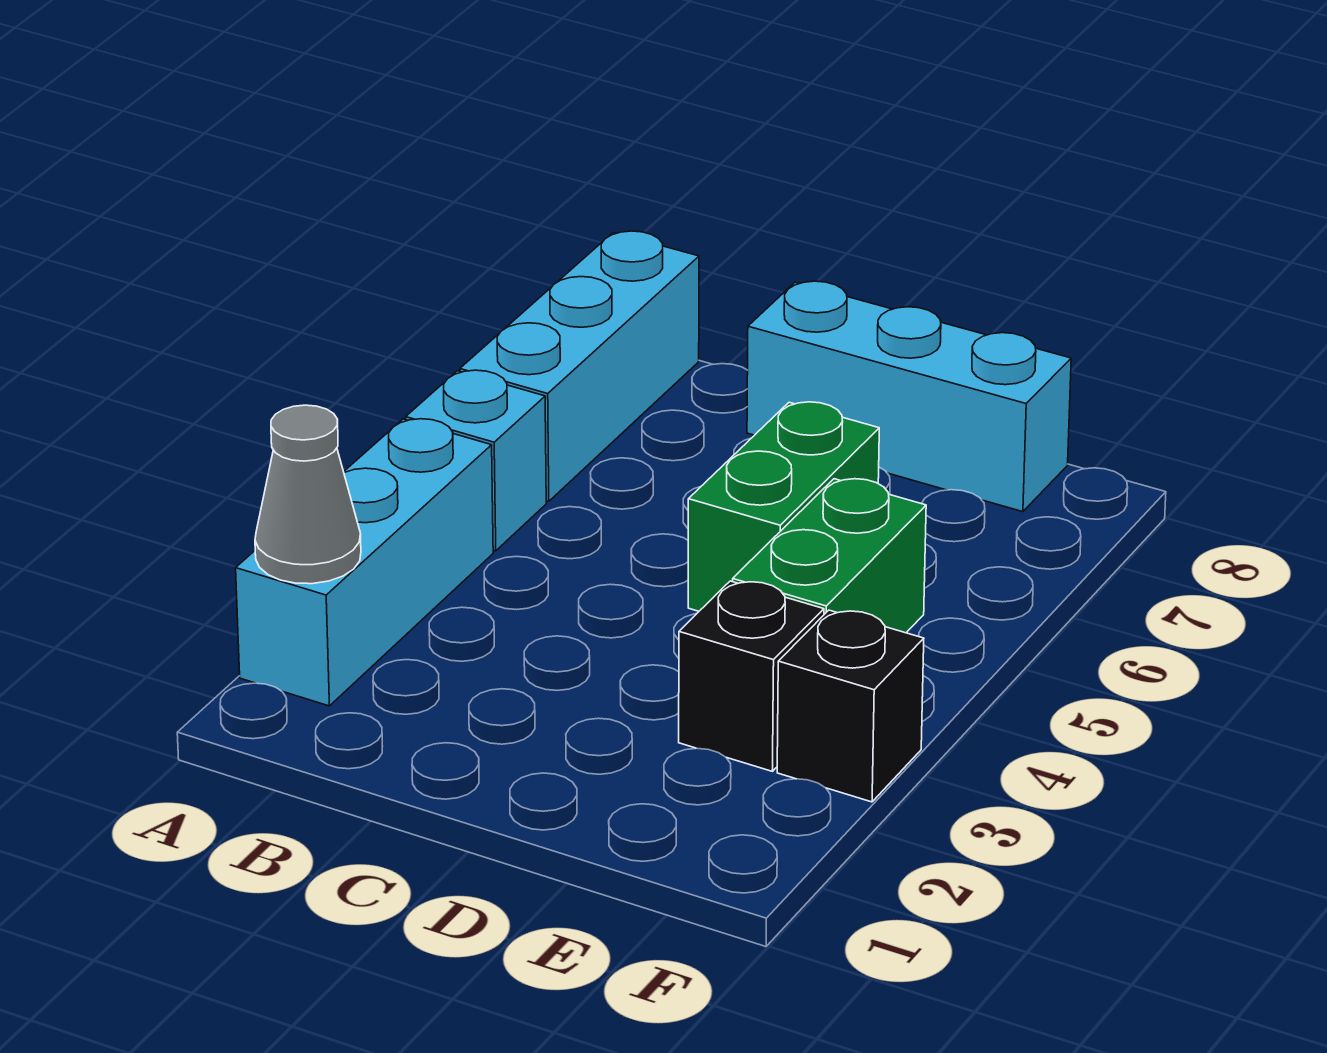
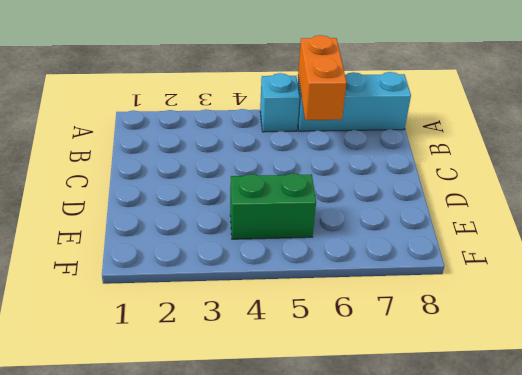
orange 1x2 brick [298,35,347,120] -> none
none -> cyan 1x3 brick [236,419,493,706]
none -> cyan 1x3 brick [747,281,1071,512]

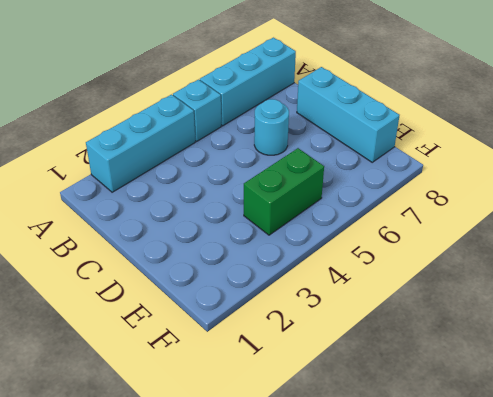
cyan 1x1 round brick [254,99,289,155] -> none
none -> green 1x2 brick [688,402,879,611]
none -> black 1x1 brick [679,581,824,771]

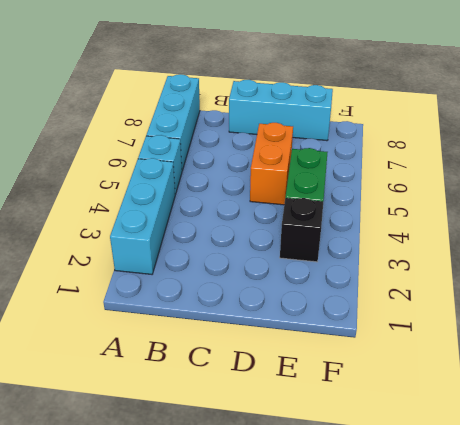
orange 1x2 brick [250,123,293,205] -> green 1x2 brick [688,402,879,611]
none -> black 1x1 brick [777,610,924,802]
none -> grey 1x1 cone [255,405,361,584]

